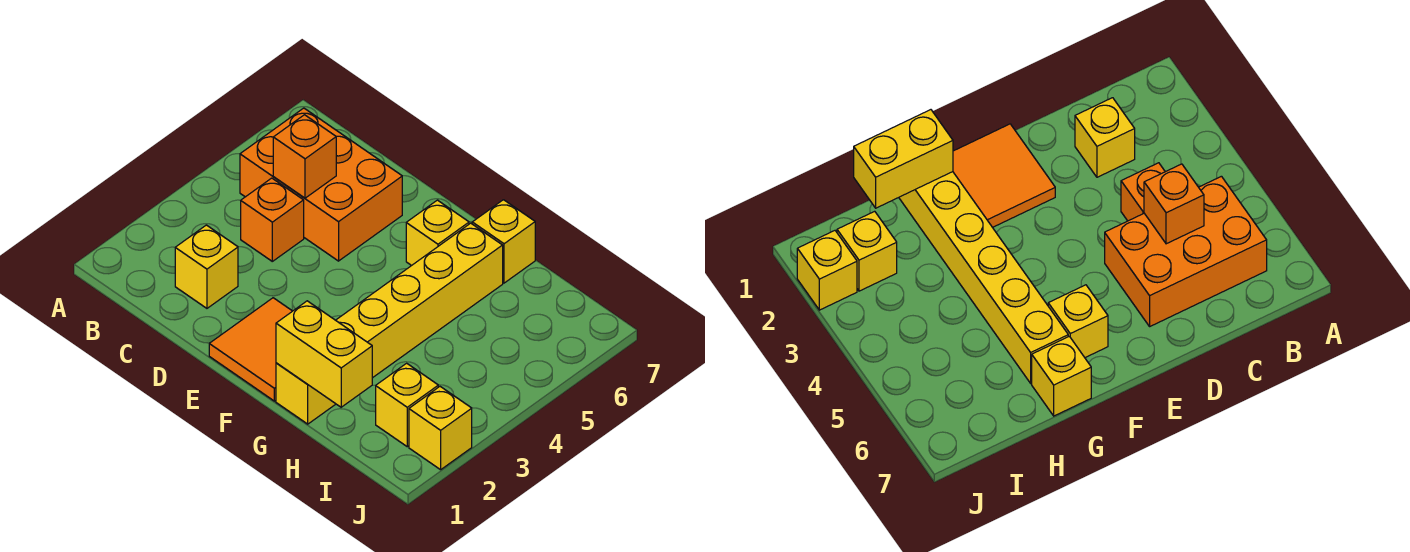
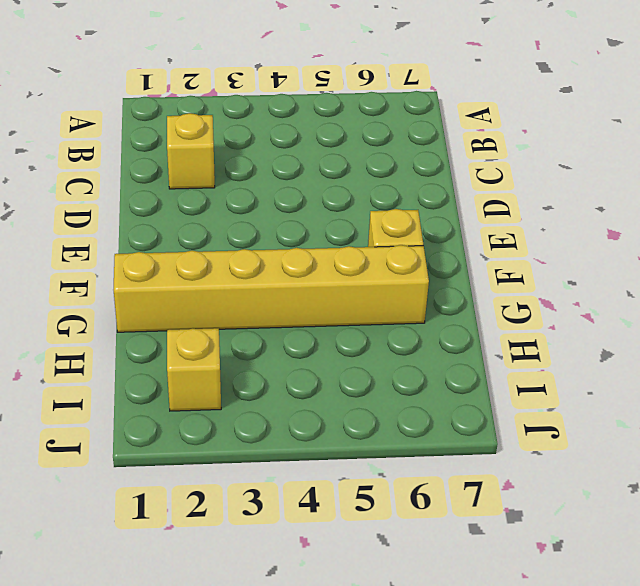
none -> orange 2x3 brick [240,108,402,261]
none -> orange 1x1 brick [241,178,304,261]

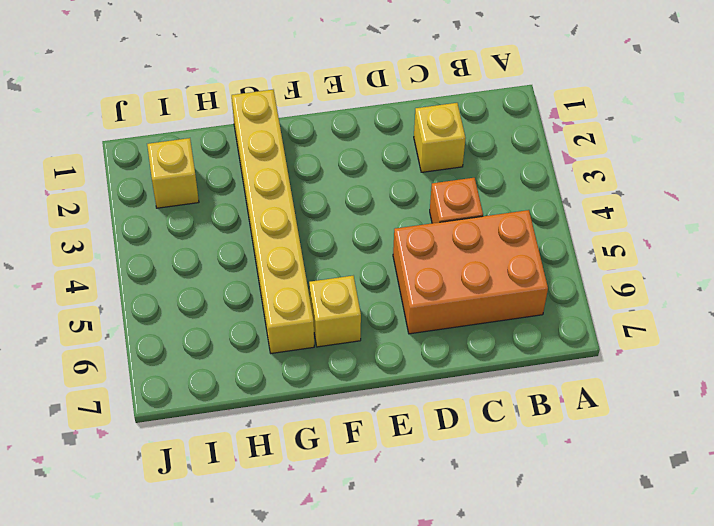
none -> orange 2x2 tile [209,298,292,401]
none -> yellow 1x1 brick [472,200,535,283]

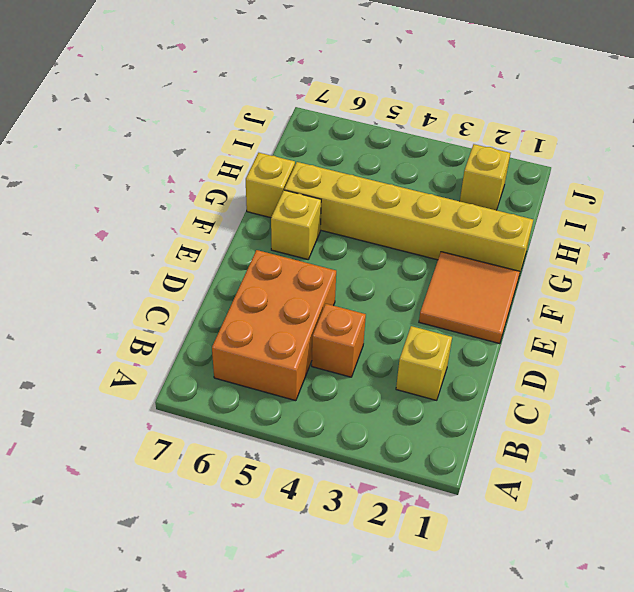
none -> yellow 1x1 brick [409,387,472,470]
none -> orange 1x1 brick [273,115,336,198]

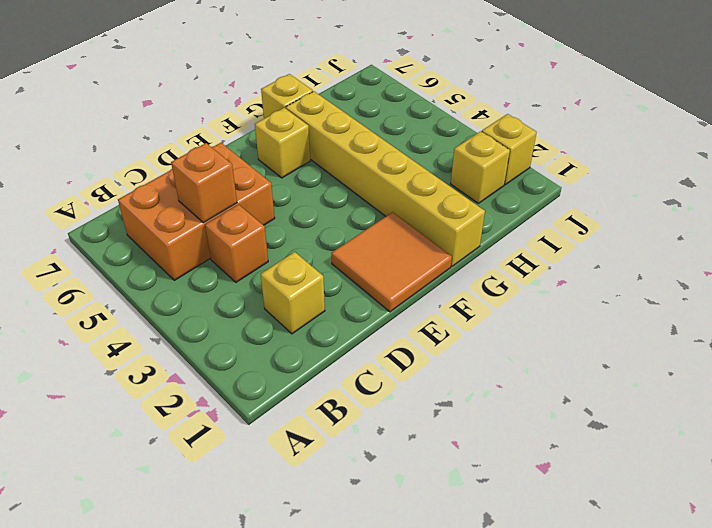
none -> yellow 1x2 brick [276,301,372,407]

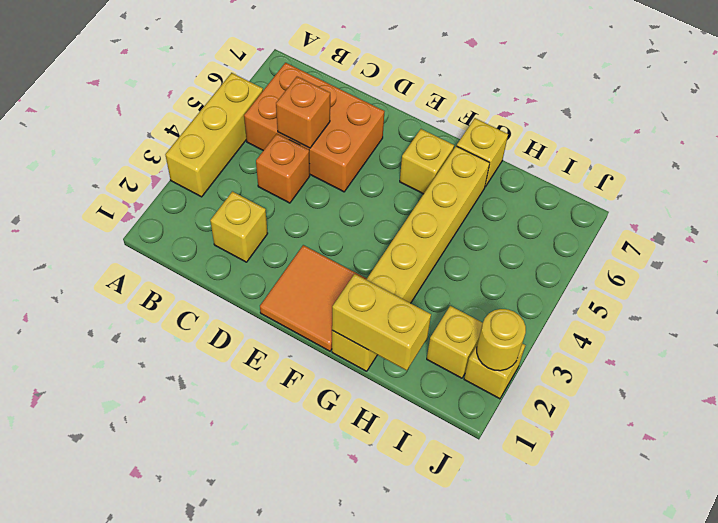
yellow 1x3 brick [165,73,263,197] -> none
yellow 1x1 round brick [477,309,526,371] -> none

